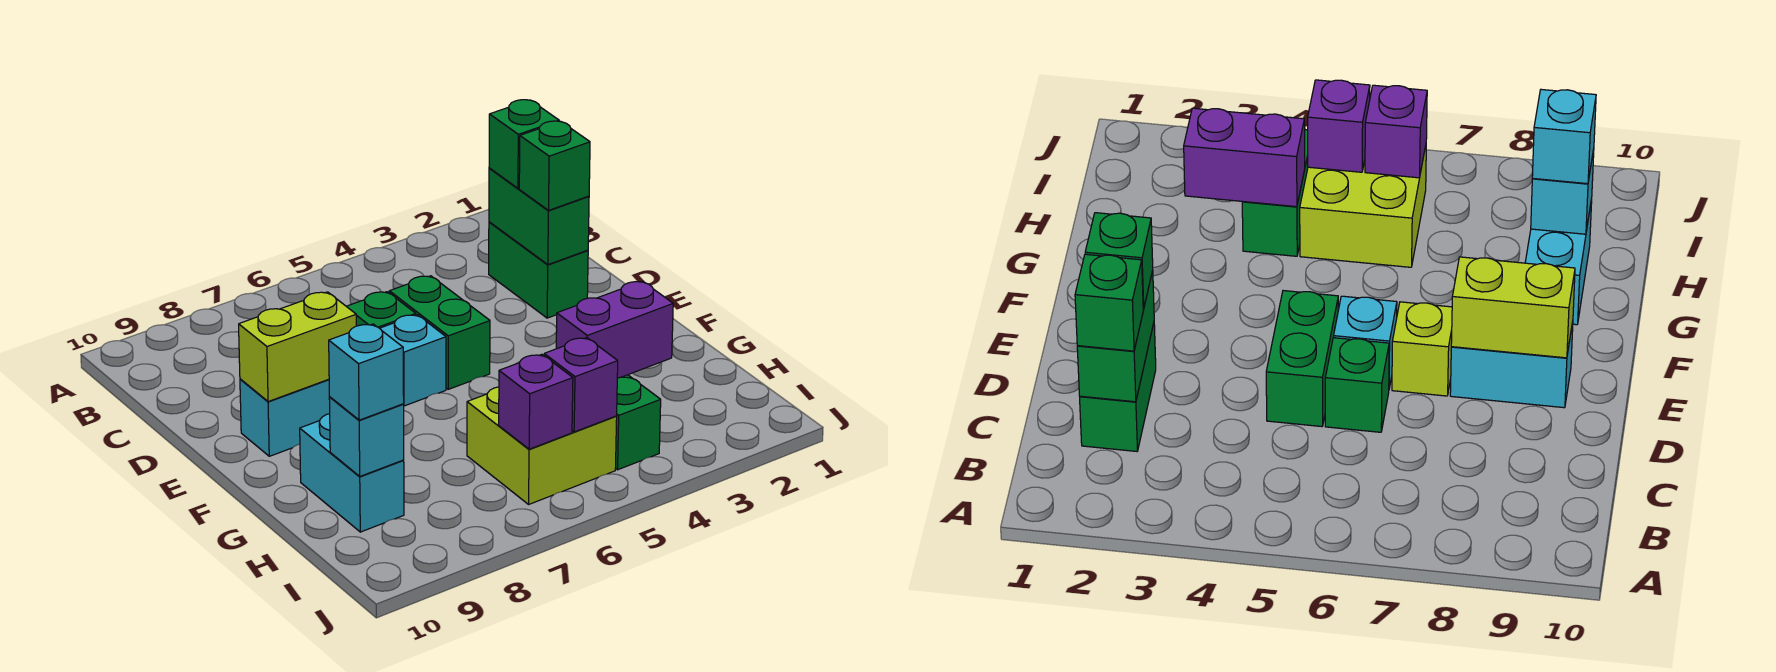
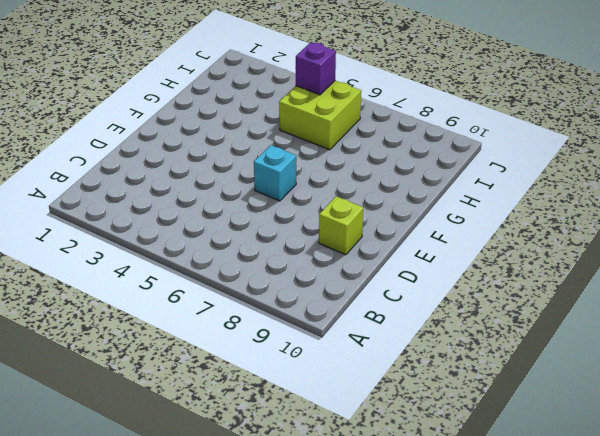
lime 1x1 brick [319,196,363,255] -> lime 1x1 brick moved to [1392,302,1452,396]
none -> green 1x2 brick [489,222,588,318]
none -> green 1x2 brick [389,276,490,389]
none -> green 1x1 brick [346,292,416,328]

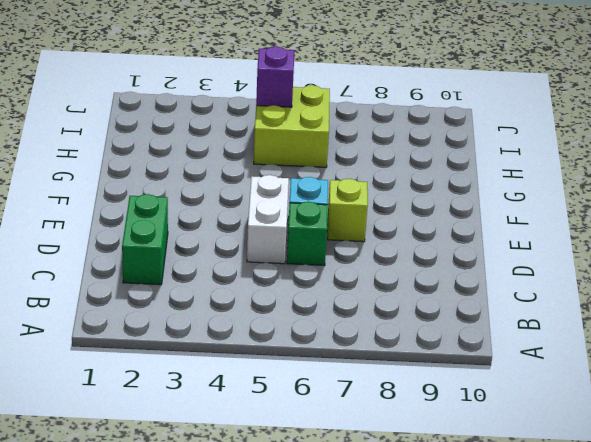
white 1x2 brick [247,175,289,264] -> green 1x2 brick [389,276,490,389]
none -> cyan 1x2 brick [240,379,330,456]
none -> cyan 1x2 brick [300,414,404,532]
none -> green 1x2 brick [616,375,661,470]

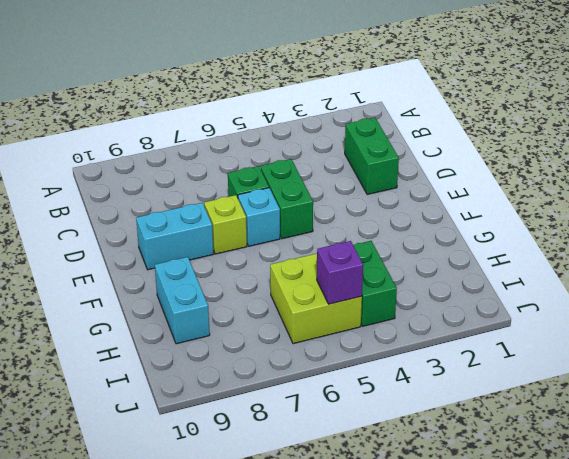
none -> green 1x2 brick [489,168,589,265]
none -> lime 1x2 brick [239,292,356,402]
none -> purple 1x2 brick [556,281,673,378]

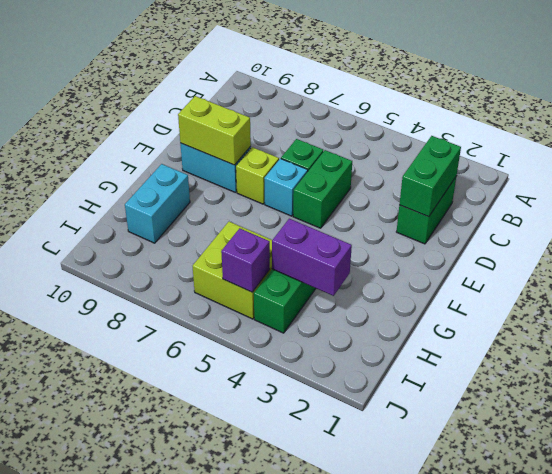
none -> cyan 1x1 brick [329,397,404,476]
none -> purple 1x1 brick [499,354,573,449]
none -> green 1x1 brick [489,100,559,188]

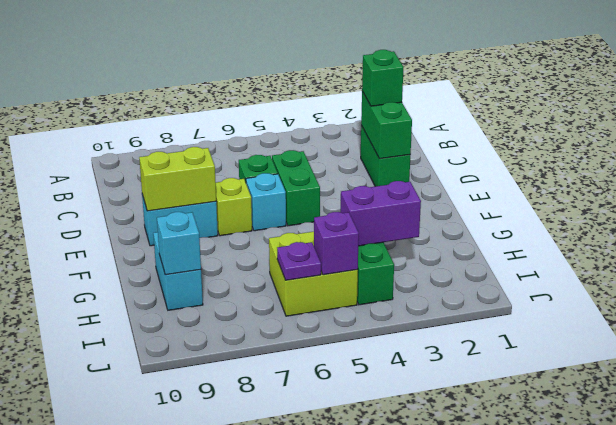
purple 1x1 plate [277,242,321,280] -> purple 1x1 brick [499,354,573,449]
none -> green 1x1 brick [519,121,590,210]
none -> cyan 1x1 brick [329,324,404,420]

